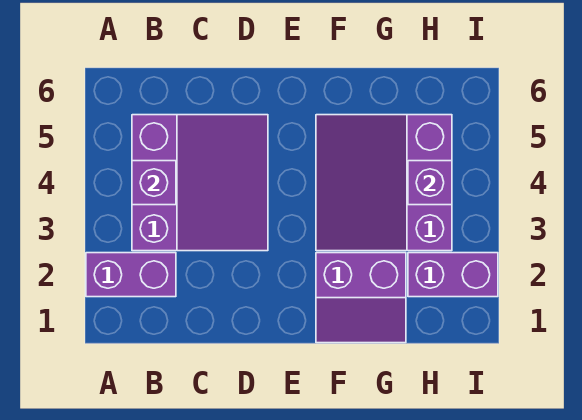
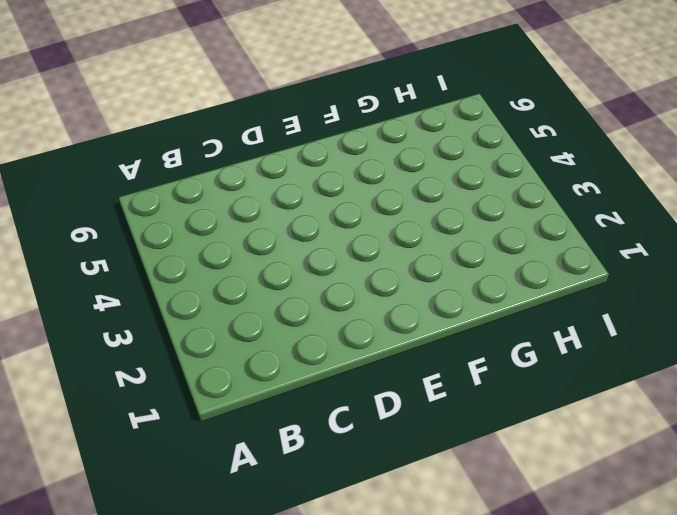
none -> purple 1x2 brick [86,253,176,297]
none -> purple 3x3 slope [132,115,268,251]

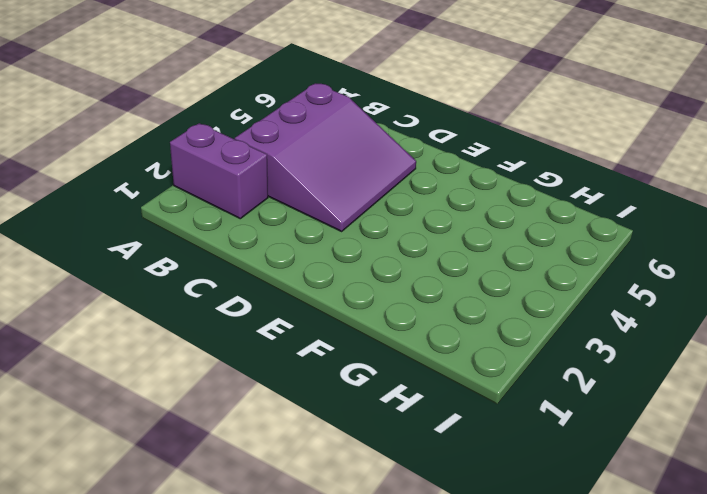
none -> purple 2x2 slope [316,253,406,343]
none -> purple 3x3 slope [316,115,452,251]

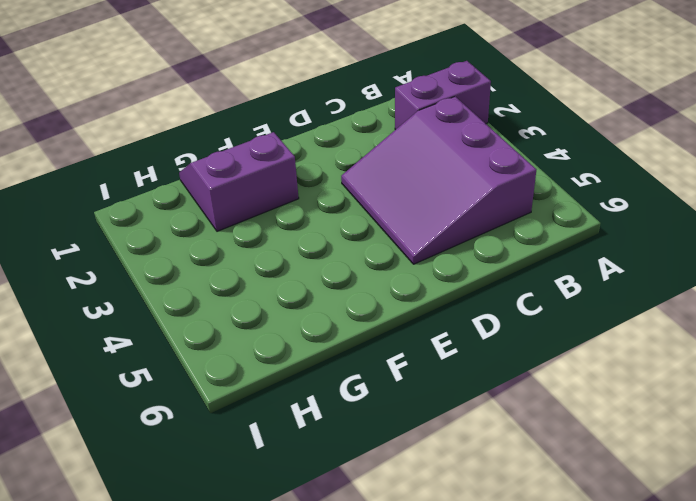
none -> purple 3x3 slope [316,115,452,251]
none -> purple 1x2 brick [408,253,498,297]

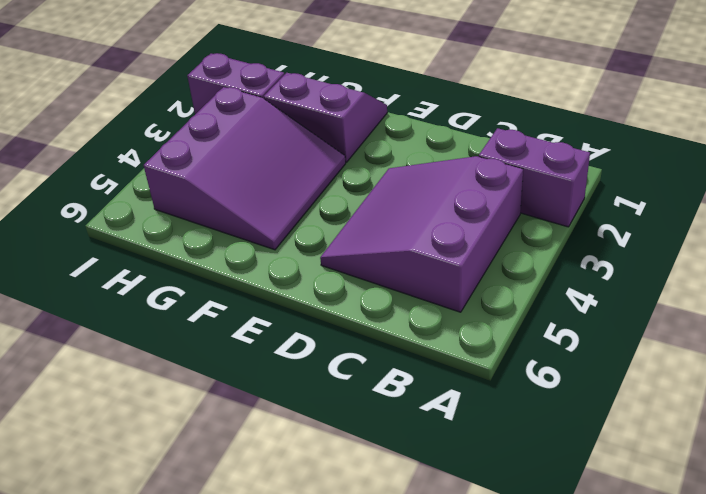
none -> purple 1x1 brick [132,161,176,205]
none -> purple 1x1 brick [408,161,452,205]

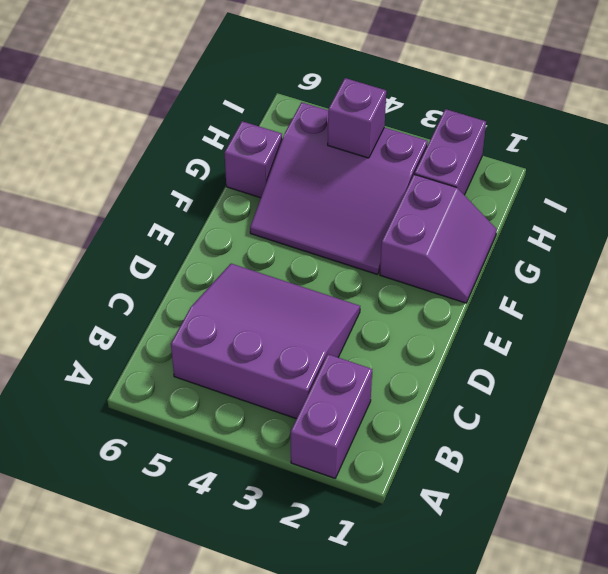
purple 1x1 brick [224,121,282,198] -> purple 1x1 brick moved to [132,161,176,205]

